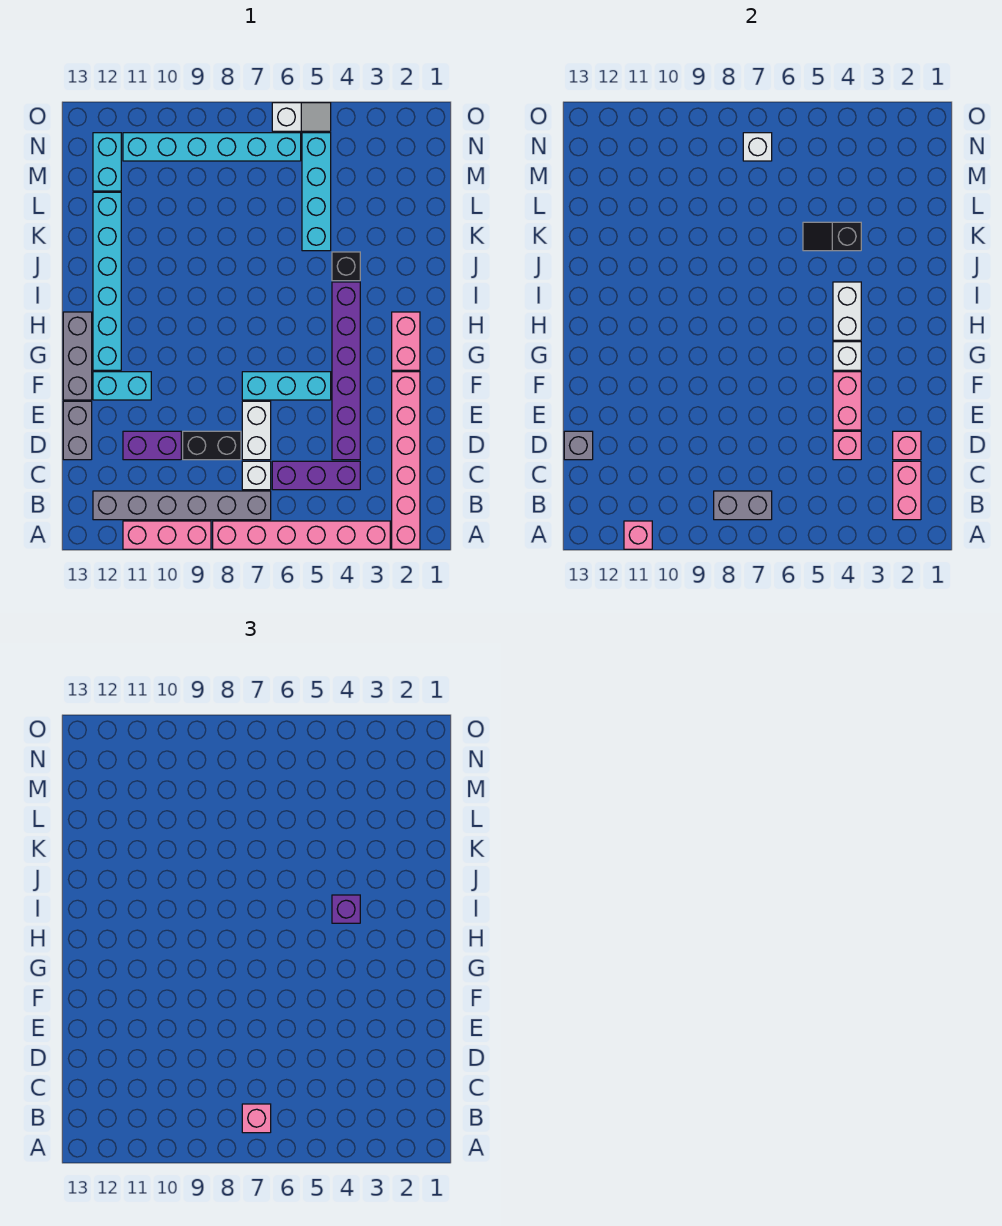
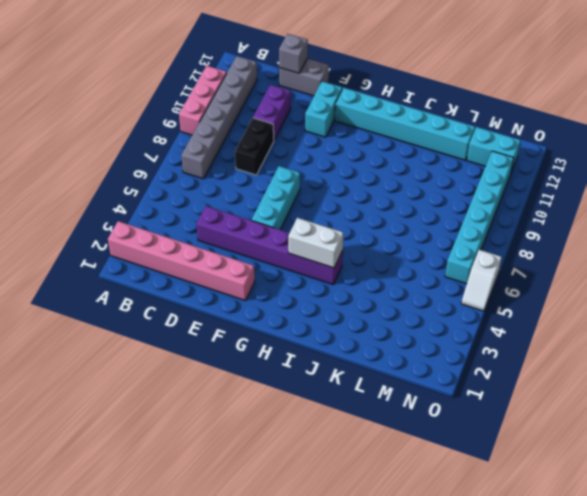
none -> pink 1x6 brick [213,521,390,549]
none -> purple 1x3 brick [272,461,360,490]
none -> white 1x1 brick [242,461,271,490]
none -> white 1x2 brick [242,401,271,460]

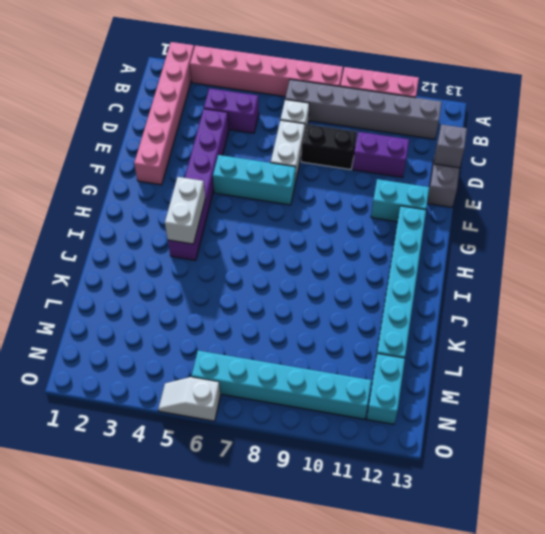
purple 1x2 brick [204,88,259,133] -> purple 1x3 brick [272,461,360,490]
none -> grey 1x3 brick [63,312,92,400]
none -> pink 1x2 brick [392,312,420,370]
none -> black 1x1 brick [332,252,360,281]
none -> cyan 1x4 brick [302,133,331,251]

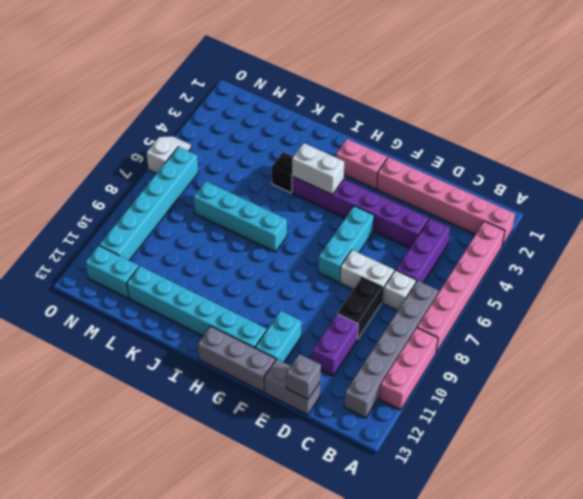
cyan 1x4 brick [193,181,287,252] -> cyan 1x4 brick moved to [302,133,331,251]
none -> pink 1x1 brick [624,521,652,549]
none -> pink 1x2 brick [893,461,921,520]
none -> grey 1x2 brick [714,491,772,520]
none -> pink 1x1 brick [893,431,921,460]

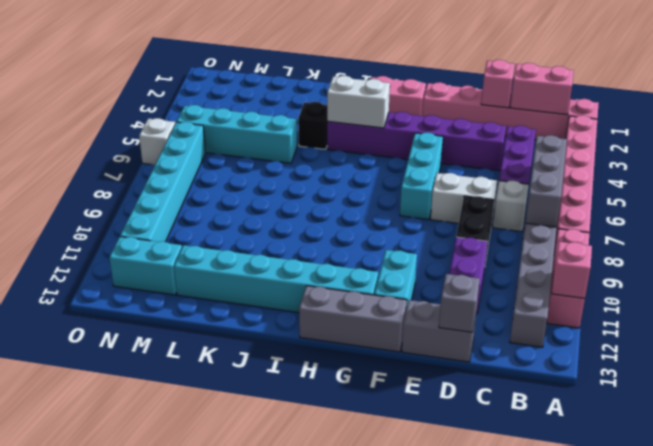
grey 1x3 brick [525,135,567,227] -> grey 1x2 brick [714,491,772,520]
none -> pink 1x1 brick [833,431,861,460]
none -> pink 1x2 brick [833,372,861,430]
none -> white 1x1 brick [833,342,861,370]
none -> black 1x2 slope [803,222,861,251]

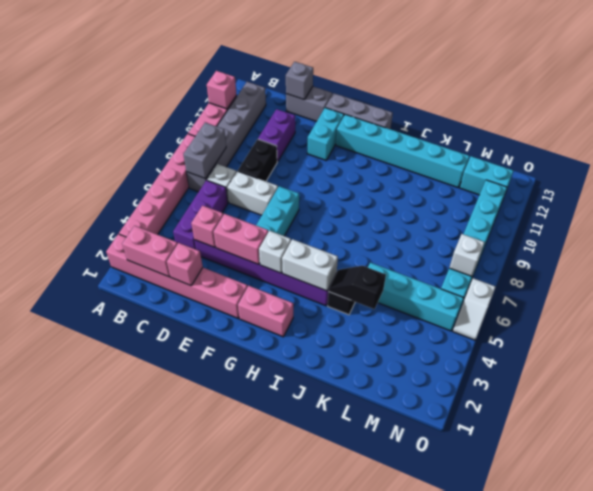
black 1x2 slope [328,266,386,309] -> black 1x2 slope turned to [803,222,861,251]
none -> pink 1x1 brick [242,1104,271,1133]
none -> purple 1x1 brick [332,895,360,923]

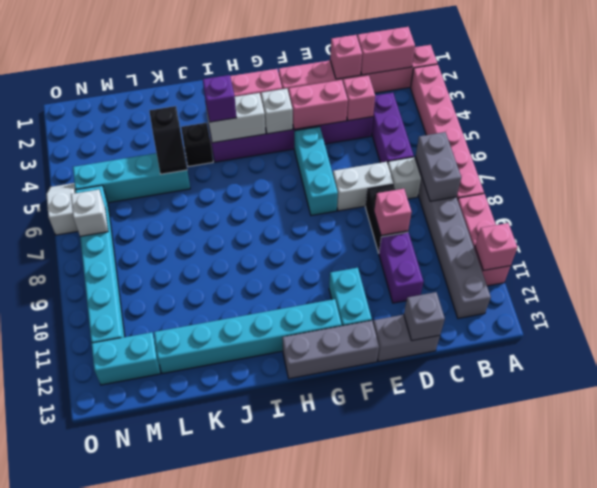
pink 1x1 brick [374,189,411,236] -> pink 1x1 brick moved to [242,1104,271,1133]

